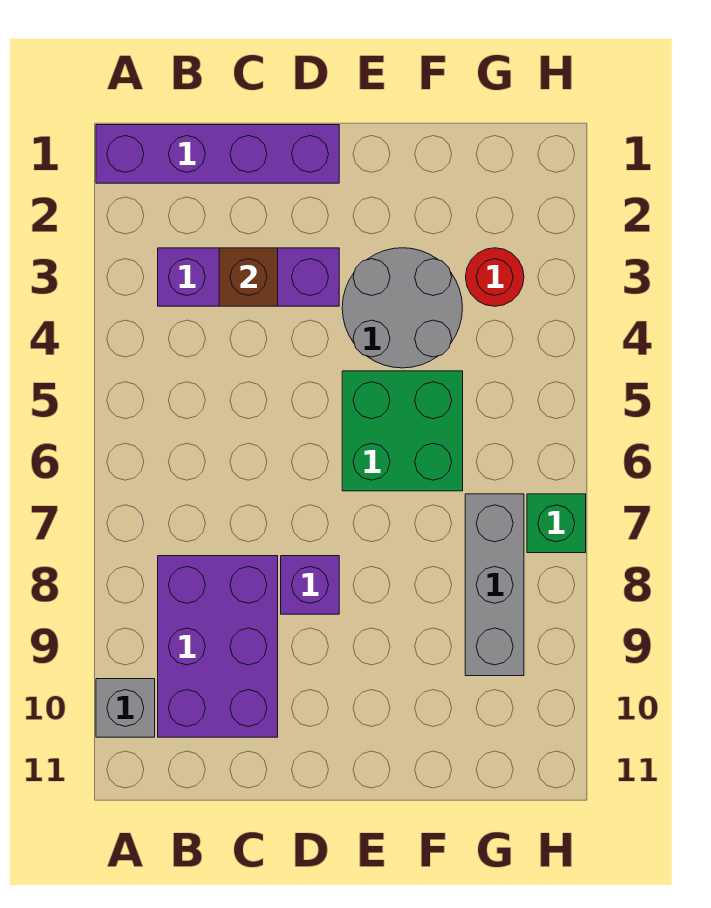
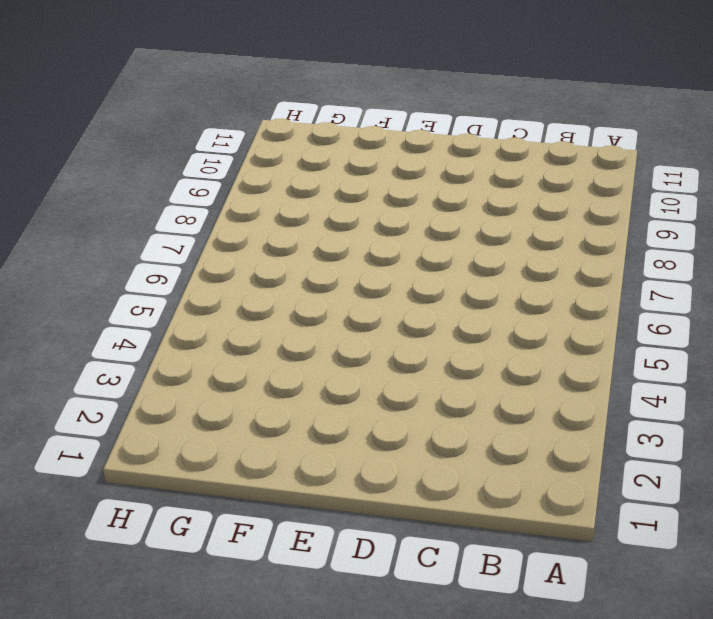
none -> purple 1x4 brick [96,125,339,183]
none -> grey 1x1 brick [96,679,155,737]

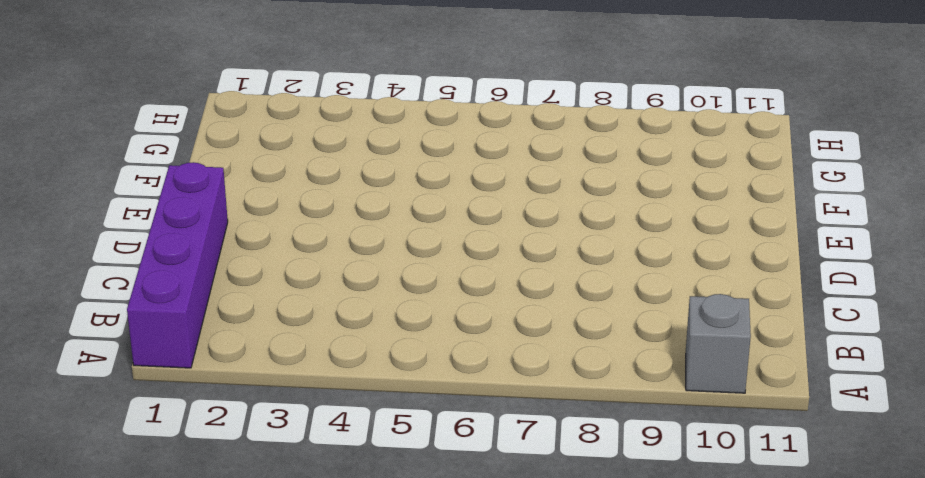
none -> purple 1x3 brick [158,248,339,306]
none -> purple 2x3 brick [158,556,278,737]

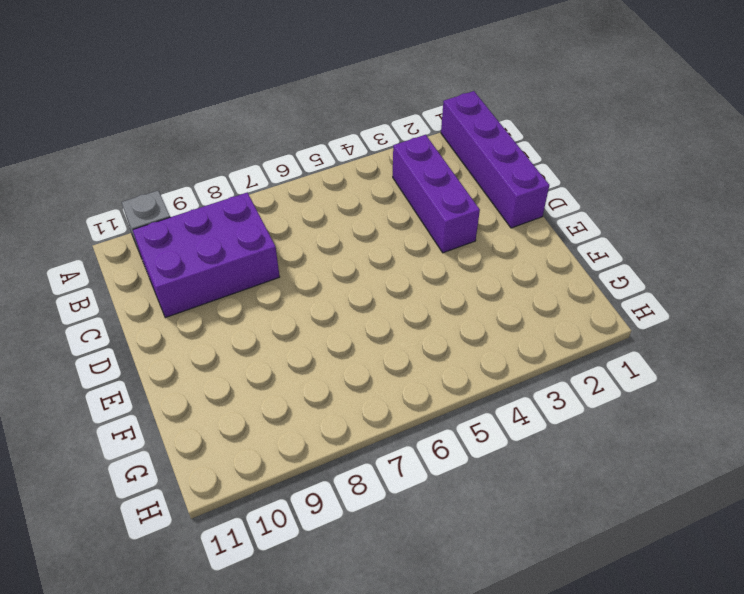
none -> purple 1x1 brick [281,556,339,614]
none -> grey 2x2 round brick [342,248,462,368]

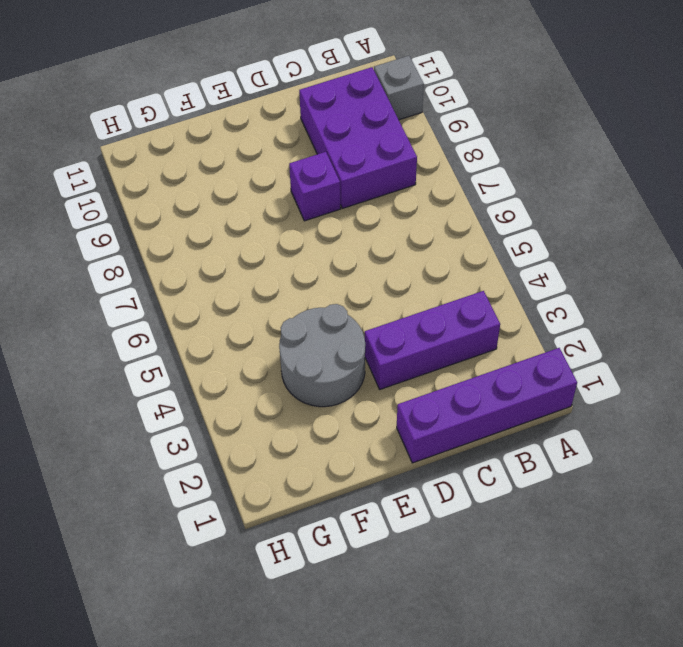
none -> green 2x2 brick [342,371,463,491]
none -> red 1x1 round brick [466,248,524,306]

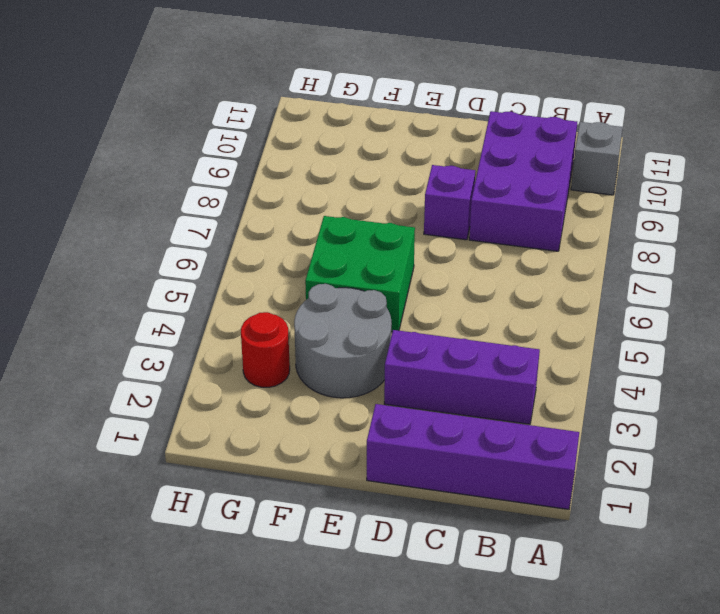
none -> grey 1x3 brick [465,494,524,676]
none -> green 1x1 brick [527,494,586,553]

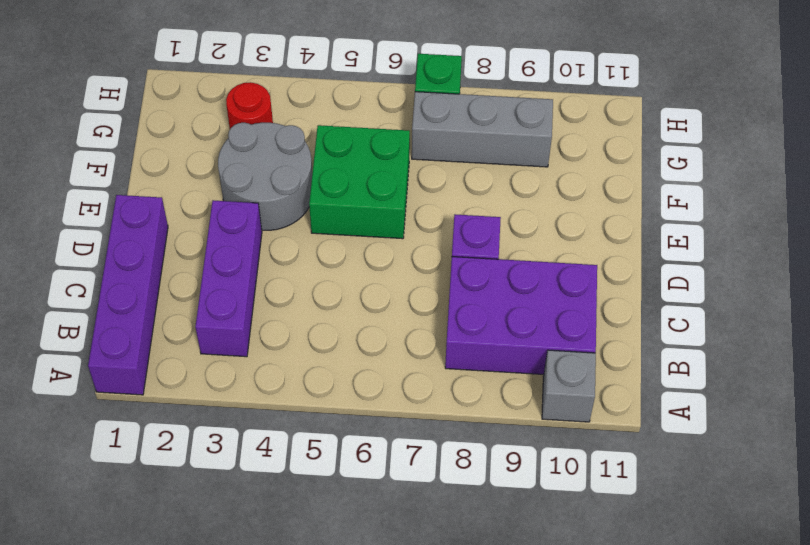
none -> brown 1x1 brick [219,248,278,306]

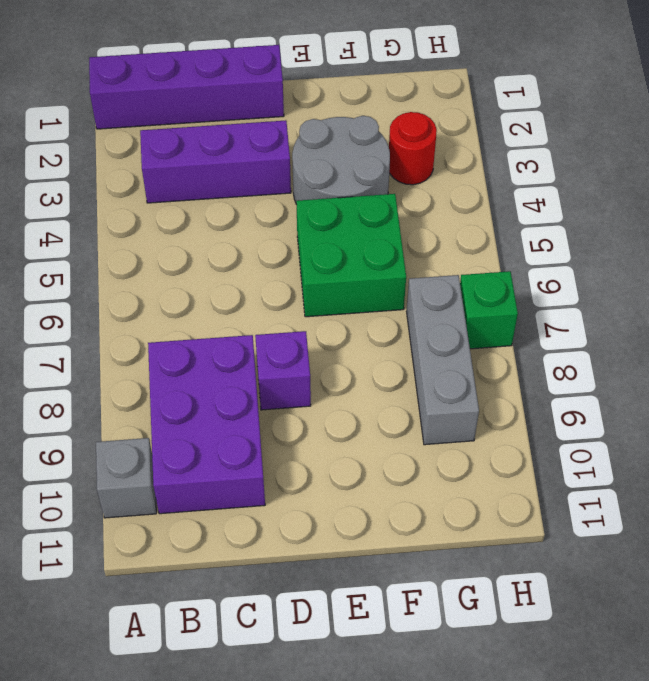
none -> brown 1x1 brick [219,248,278,306]

